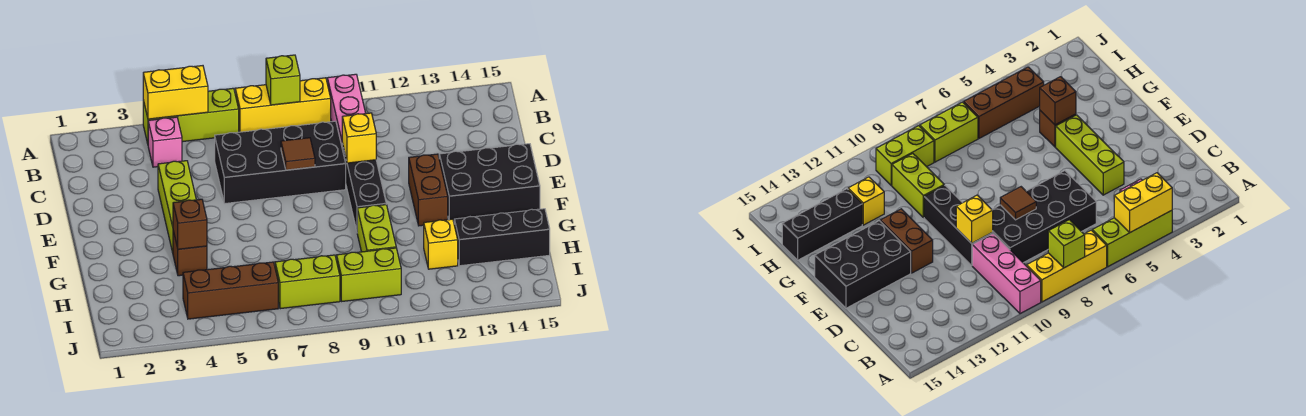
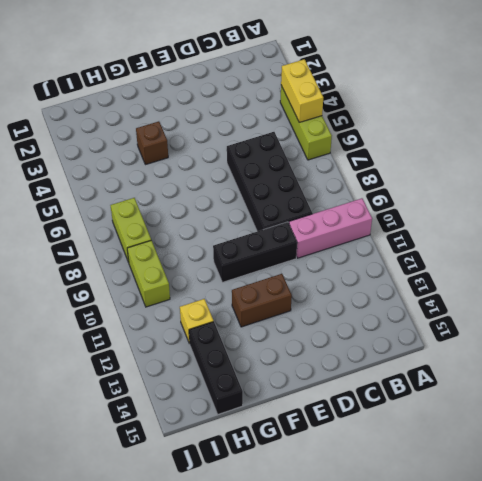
none -> yellow 1x3 brick [235,78,331,132]
none -> pink 1x1 brick [148,117,182,167]
none -> lime 1x3 brick [158,161,196,253]

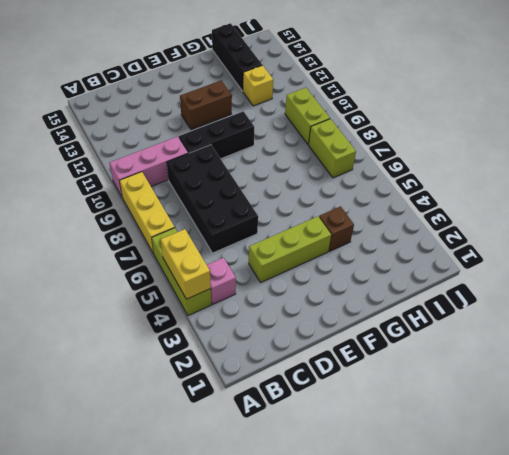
none -> black 2x3 brick [439,144,540,222]
none -> lime 1x2 brick [357,205,396,252]
none -> brown 1x3 brick [183,262,278,319]

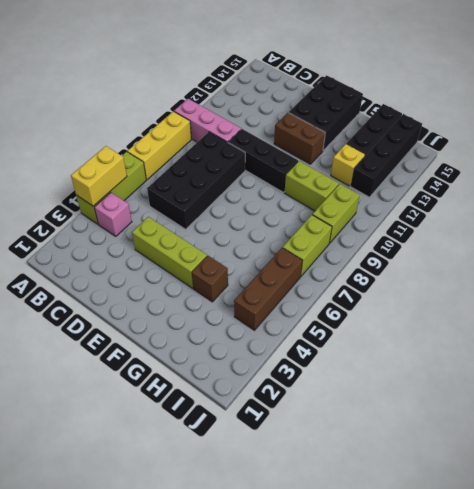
black 1x4 brick [350,114,422,197] -> none
none -> lime 1x1 brick [266,55,300,105]
none -> brown 1x1 tile [281,138,315,170]
none -> yellow 1x1 brick [342,113,376,163]

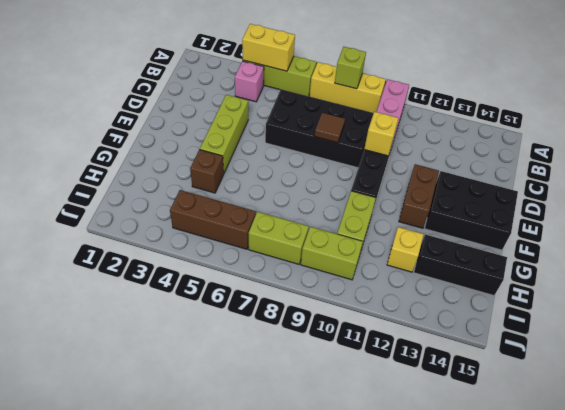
none -> brown 1x1 brick [173,199,207,249]

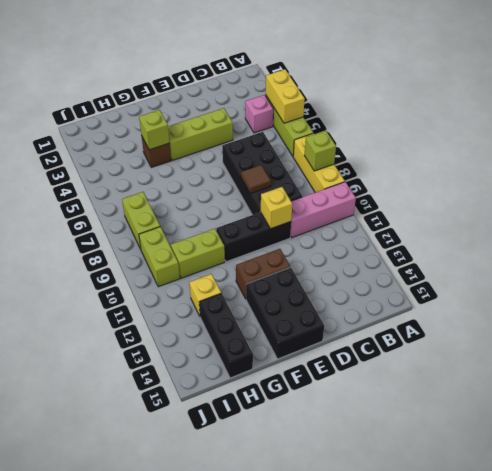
lime 1x1 brick [139,110,170,150] -> brown 1x1 brick [173,199,207,249]
none -> brown 1x3 brick [183,262,278,319]

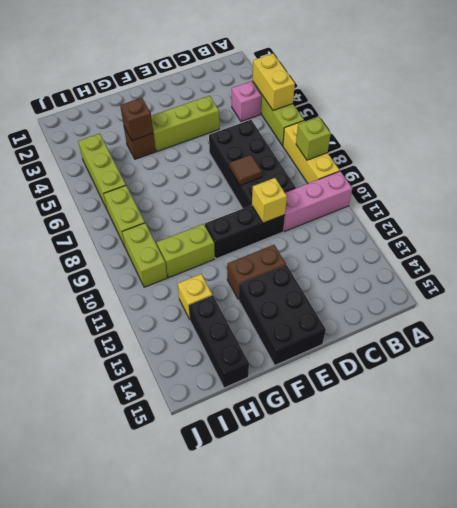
lime 1x3 brick [78,133,126,209] -> brown 1x3 brick [183,262,278,319]

